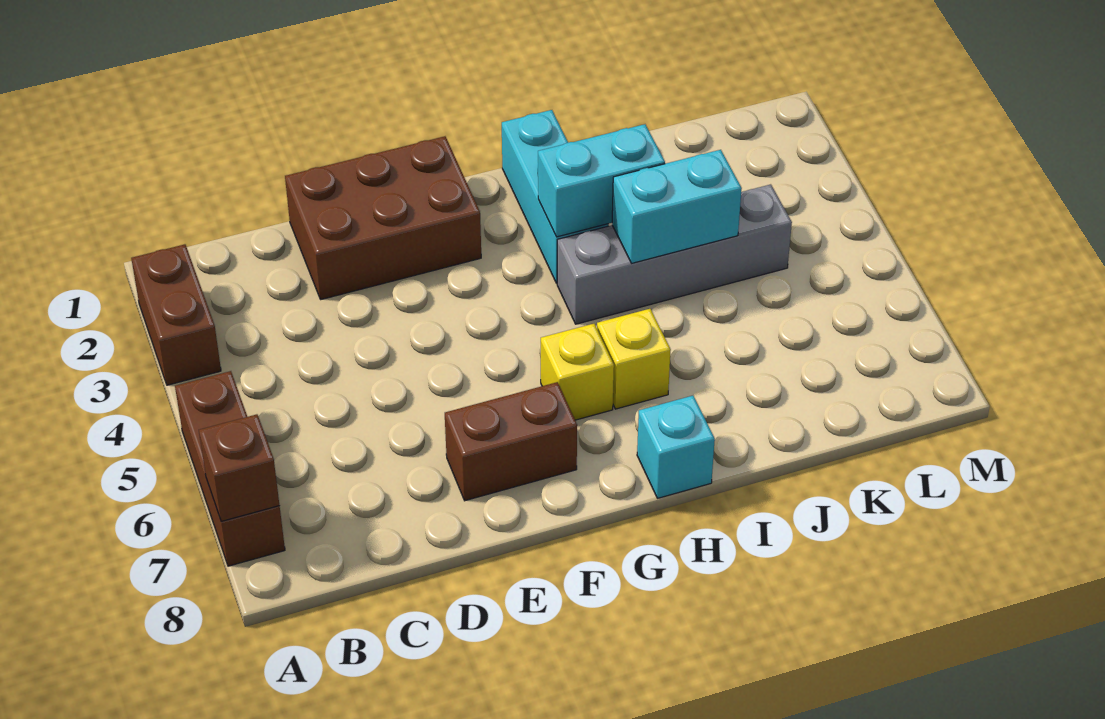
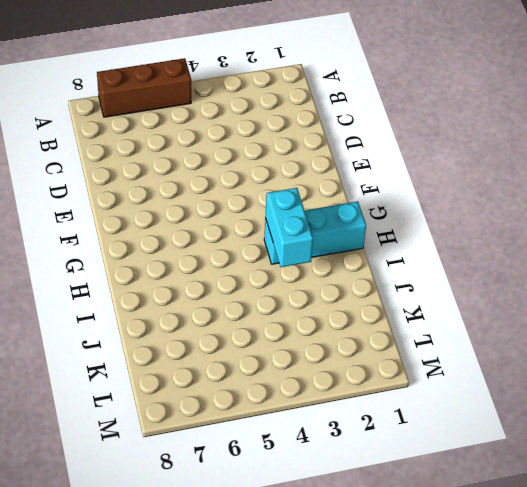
none -> brown 1x2 brick [131,244,221,385]
none -> brown 2x3 brick [285,136,481,299]
none -> brown 1x2 brick [445,382,577,501]

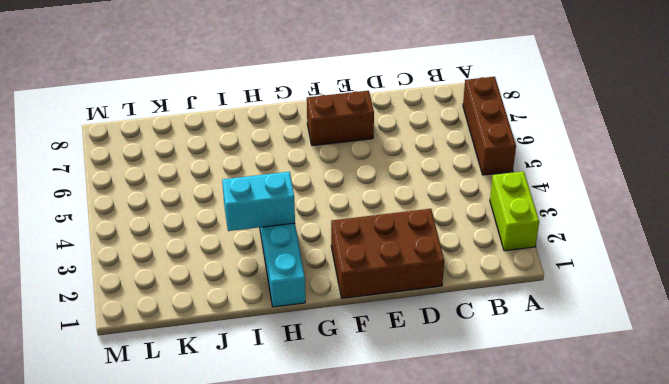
lime 1x2 brick [490,171,539,251] -> brown 1x2 brick [131,244,221,385]
none -> yellow 1x1 brick [541,324,614,420]
none -> grey 1x4 brick [557,184,792,324]
none -> yellow 1x1 brick [597,309,671,409]

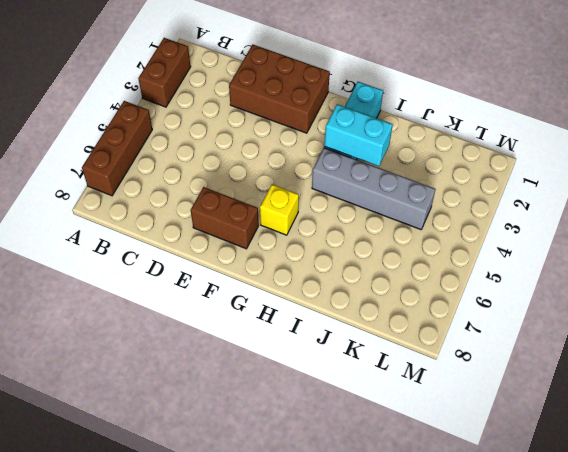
none -> yellow 1x1 brick [597,309,671,409]
none -> cyan 1x1 brick [637,396,715,498]
none -> brown 1x1 brick [199,414,279,521]

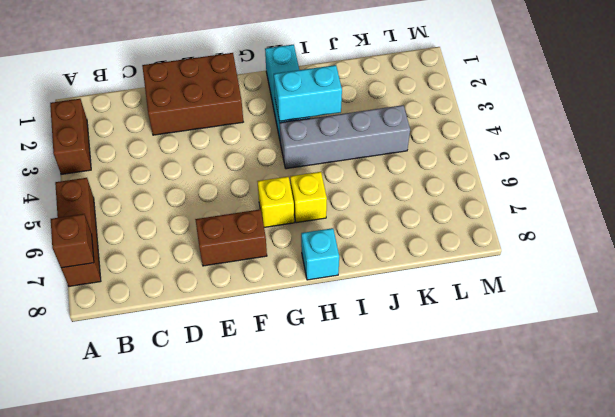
none -> cyan 1x2 brick [612,150,742,263]

